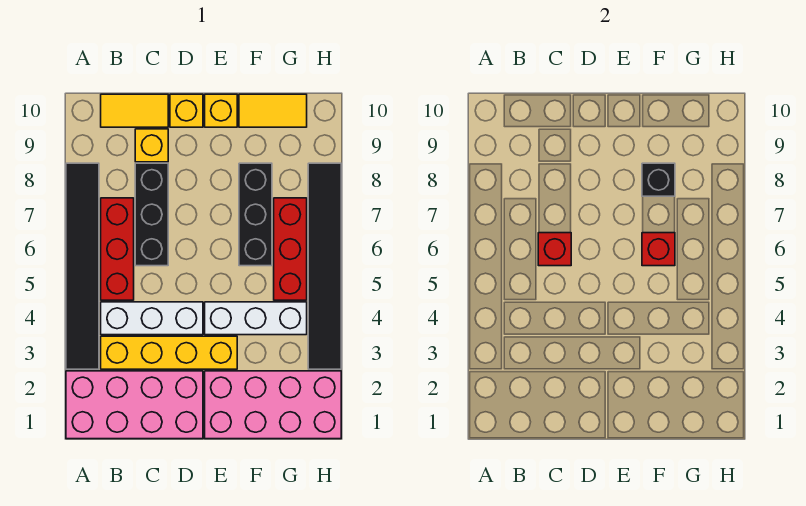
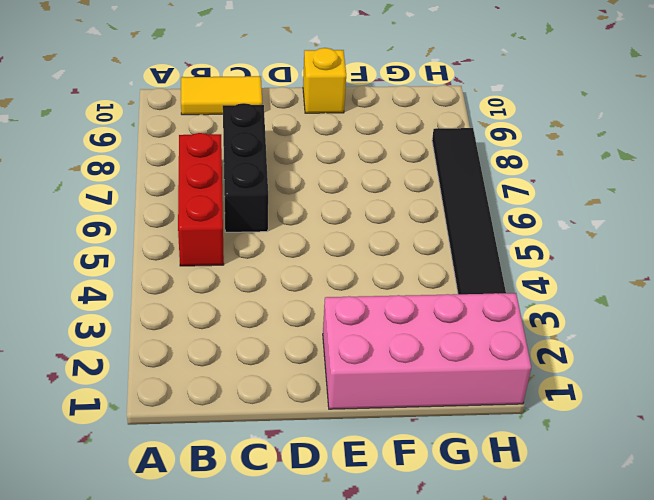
none -> pink 2x4 brick [66,371,203,439]
none -> black 1x6 tile [66,163,99,369]
none -> yellow 1x4 brick [101,336,237,369]

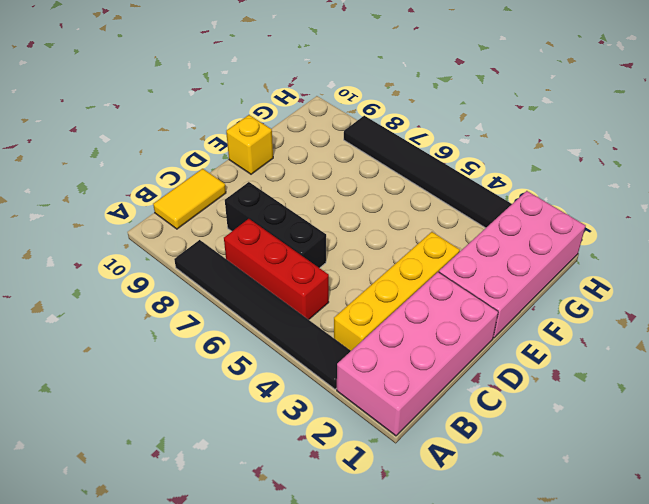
none -> white 1x3 brick [101,302,203,335]
none -> yellow 1x1 brick [135,129,168,162]
none -> yellow 1x1 brick [170,94,203,127]

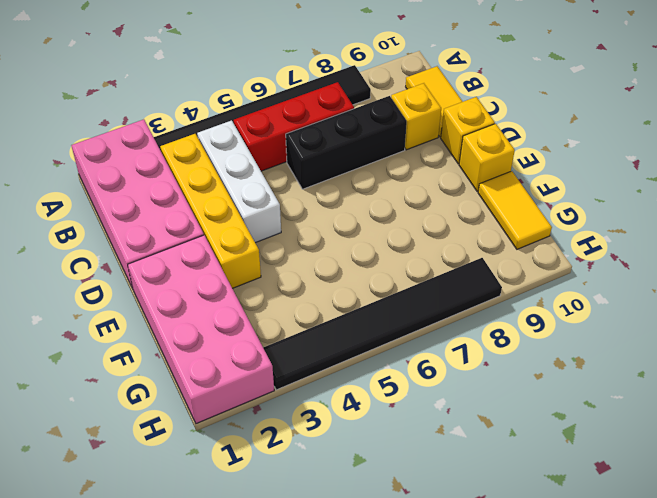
none -> white 1x3 brick [205,302,307,335]
none -> black 1x3 brick [239,163,272,266]
none -> red 1x3 brick [274,198,307,300]

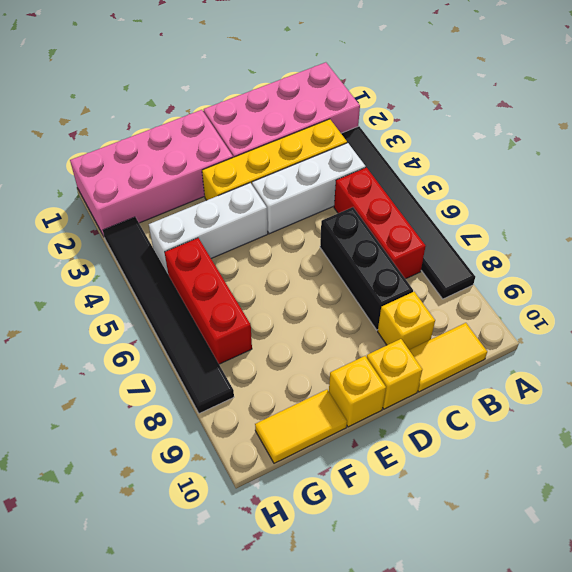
none -> black 1x3 brick [239,163,272,266]
none -> red 1x1 brick [538,233,571,266]
none -> red 1x1 brick [642,233,675,266]

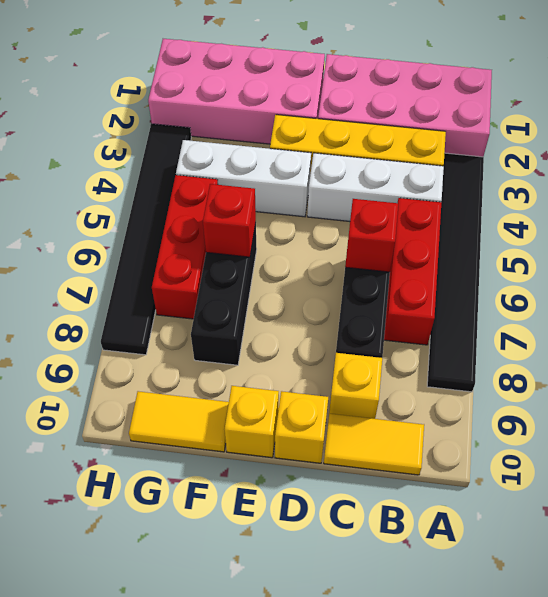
none -> black 1x1 brick [642,163,675,196]

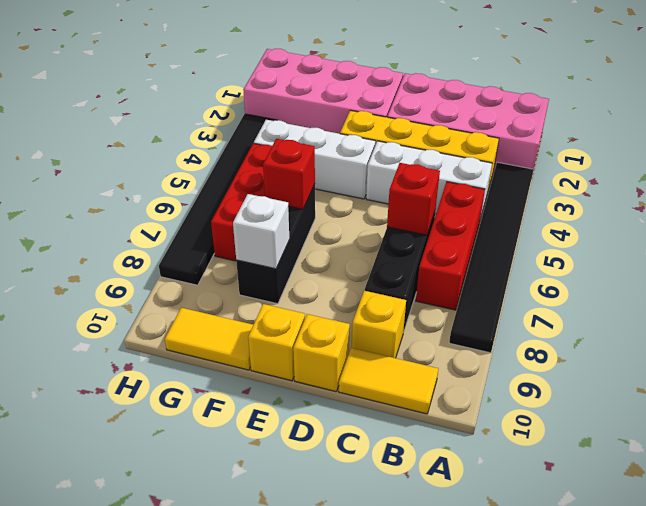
white 1x1 brick [233,194,289,269] -> black 1x1 brick [642,163,675,196]

